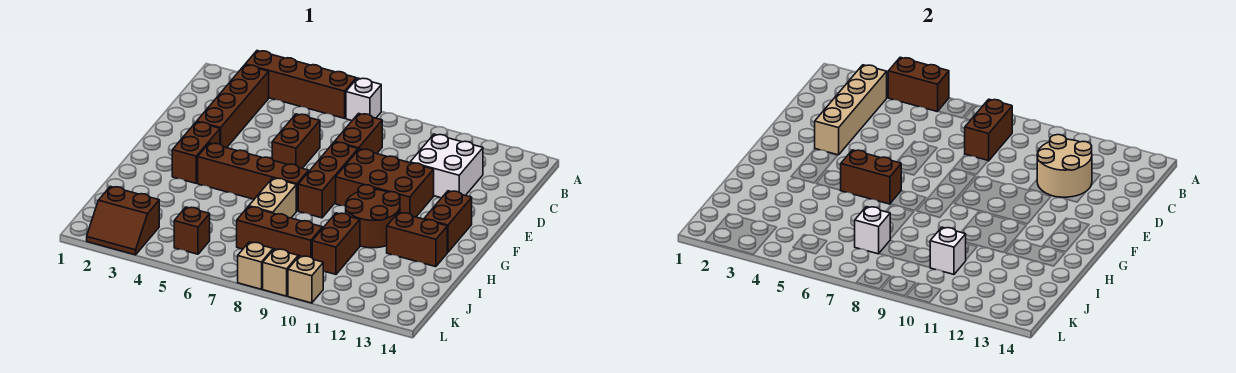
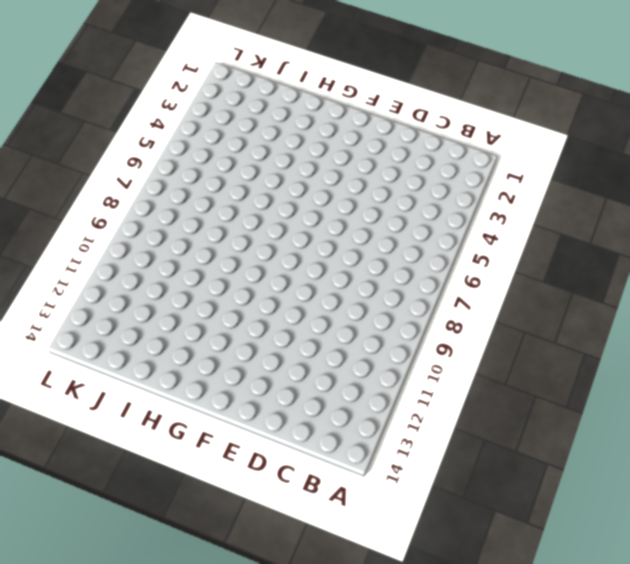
none -> brown 1x4 brick [245,51,356,118]
none -> white 1x1 brick [346,78,381,120]
none -> brown 1x4 brick [197,65,269,148]

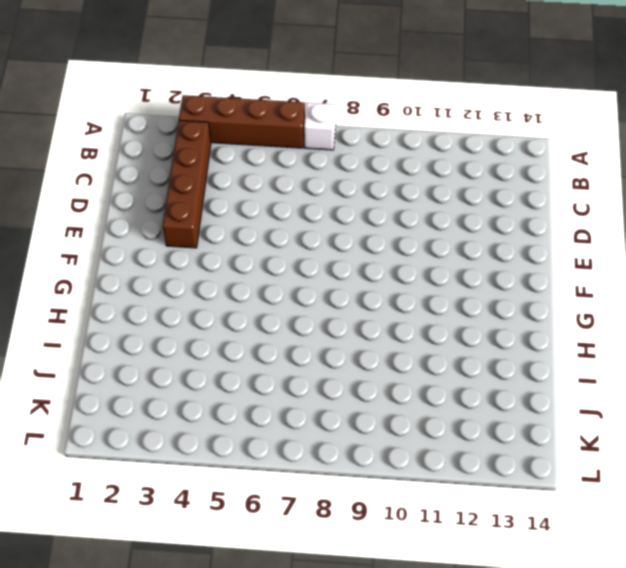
none -> brown 1x2 brick [335,114,382,154]
none -> white 2x2 brick [410,134,483,198]
none -> brown 1x2 brick [272,114,320,168]

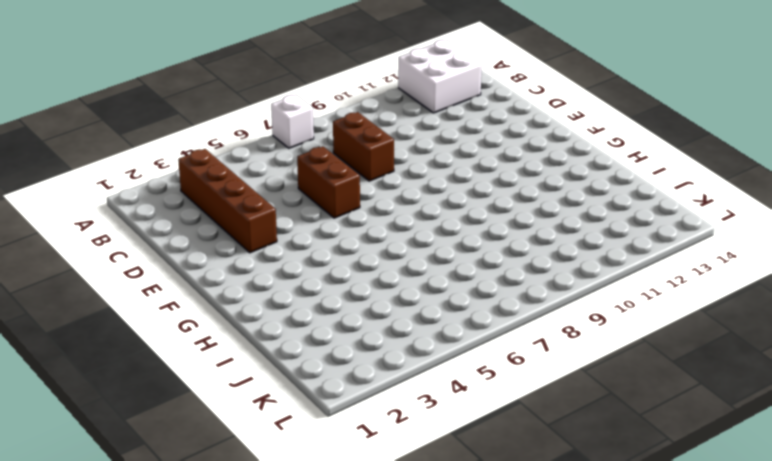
white 2x2 brick [398,40,482,113] -> white 2x2 brick moved to [410,134,483,198]
none -> brown 1x4 brick [245,51,356,118]
none -> brown 1x3 brick [298,142,358,218]
none -> brown 2x3 brick [336,149,434,217]

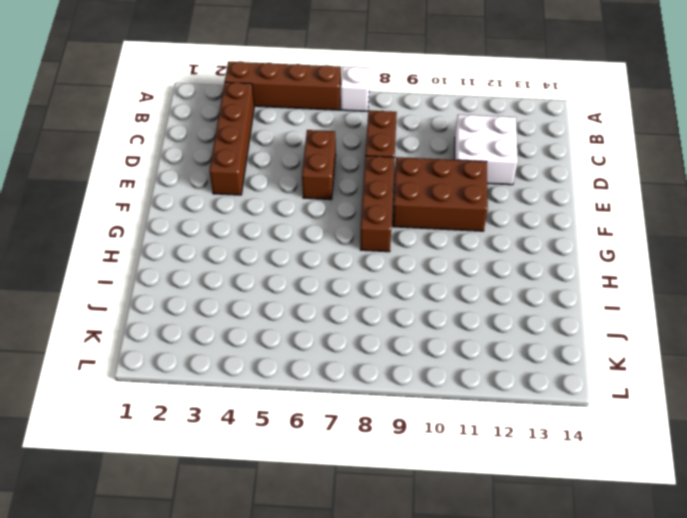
none -> brown 1x2 brick [172,122,220,183]
none -> brown 1x2 brick [424,191,472,252]
none -> brown 1x4 brick [198,143,309,211]

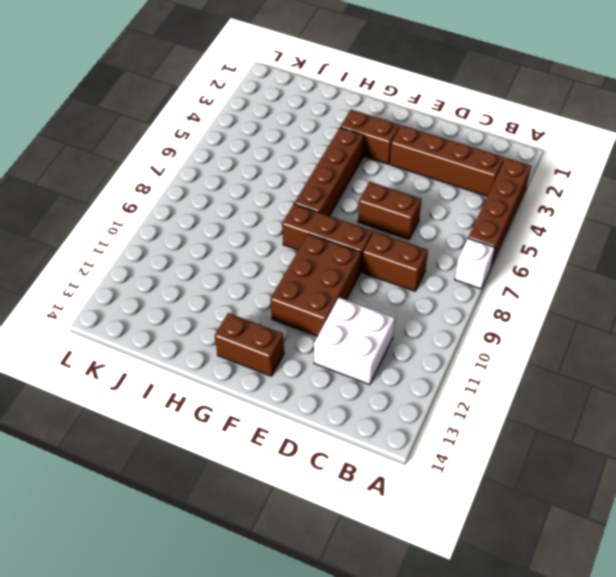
none -> brown 2x2 round brick [346,185,400,248]
none -> tan 1x2 brick [249,178,296,218]
none -> brown 1x2 brick [387,213,447,267]

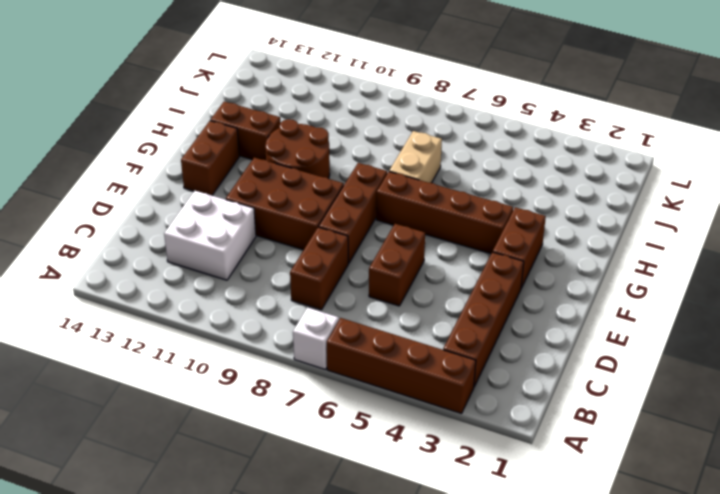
none -> brown 1x2 brick [312,213,360,274]
none -> brown 1x3 brick [237,207,323,258]
none -> brown 2x2 slope [87,186,159,255]

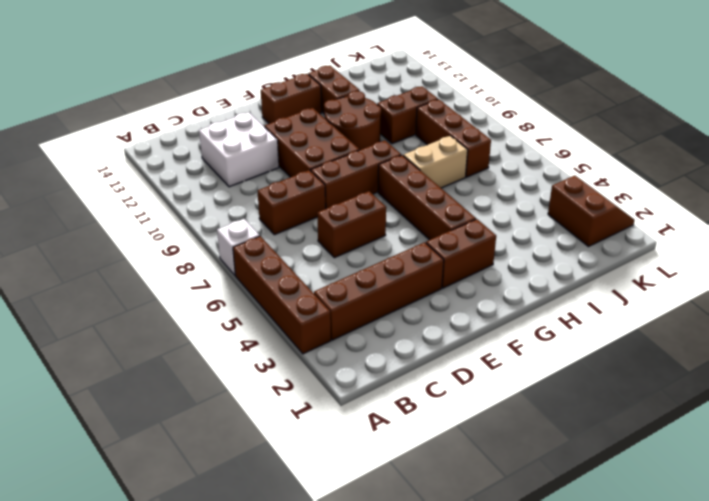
none -> brown 1x1 brick [174,207,210,254]
none -> tan 1x1 brick [238,242,273,289]
none -> tan 1x1 brick [263,249,298,296]

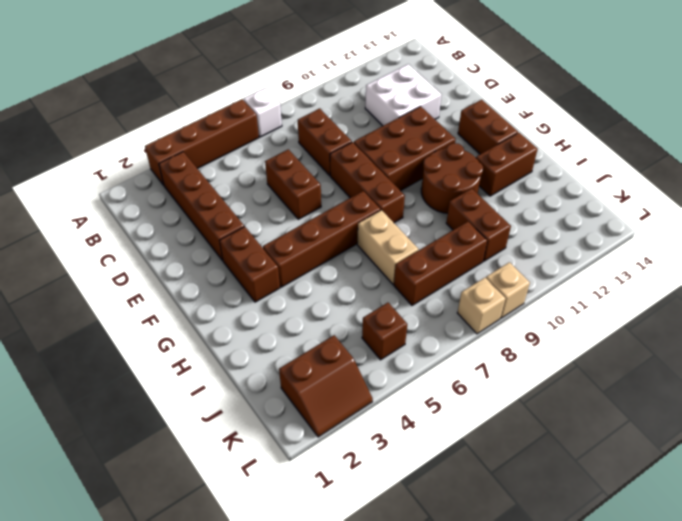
none -> tan 1x1 brick [288,256,323,303]
none -> brown 1x2 brick [888,57,949,112]
none -> tan 1x4 brick [815,65,887,155]

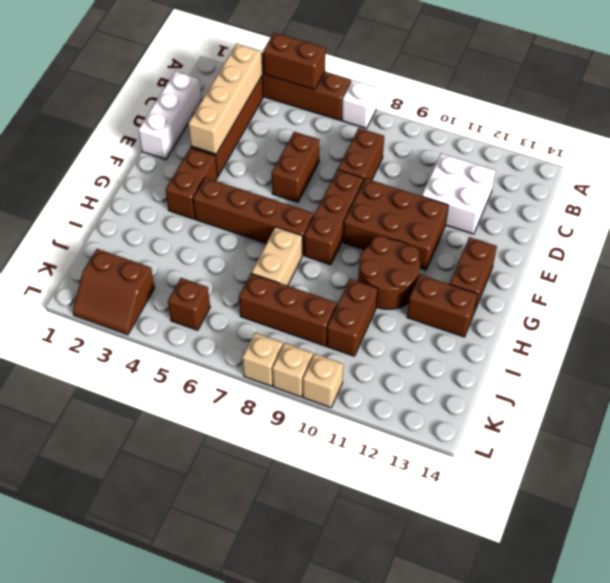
white 1x3 brick [138,71,201,159] -> none
none -> brown 1x2 brick [965,99,1012,161]
none -> tan 2x2 round brick [1037,135,1092,197]
none -> brown 1x2 brick [841,150,901,204]

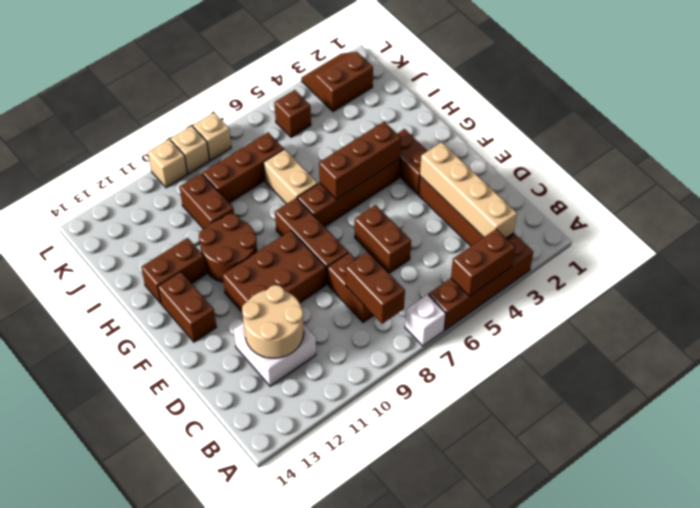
brown 1x3 brick [319,122,401,199] -> brown 1x2 brick [841,150,901,204]
none -> white 1x1 brick [855,207,890,254]
none -> white 1x1 brick [930,227,966,274]

